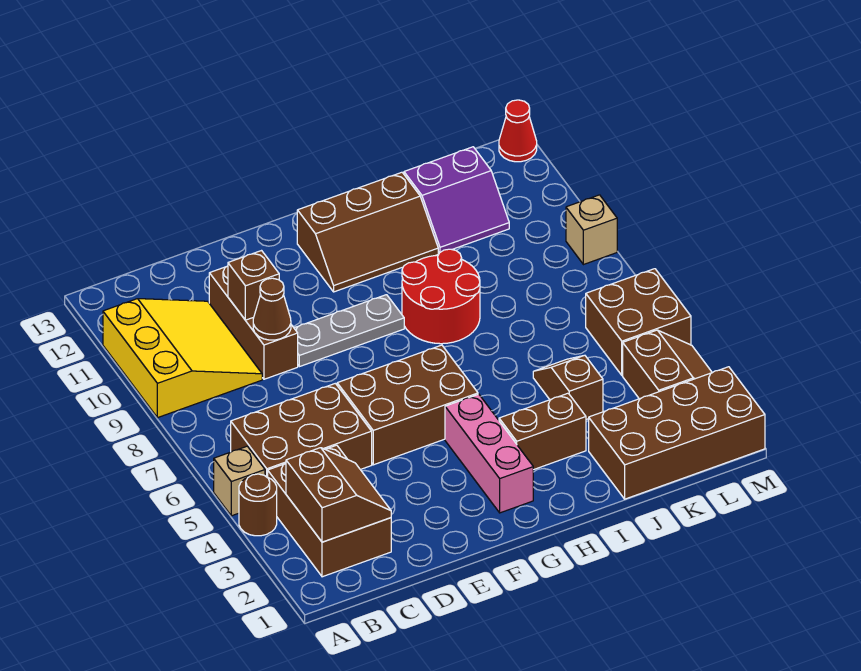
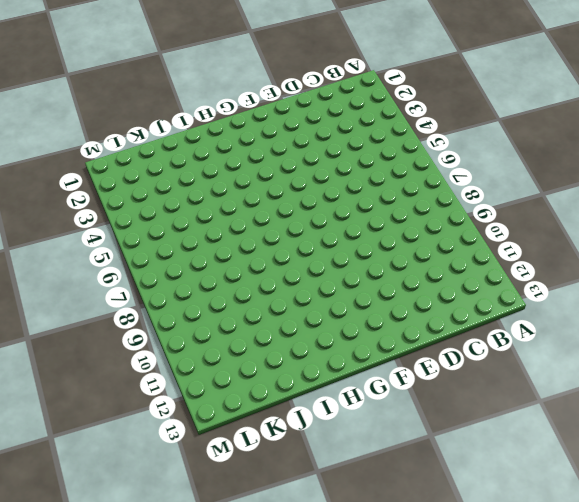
none -> brown 1x1 round brick [239,474,277,536]
none -> tan 1x1 brick [214,446,265,516]
none -> yellow 3x3 slope [103,299,262,418]

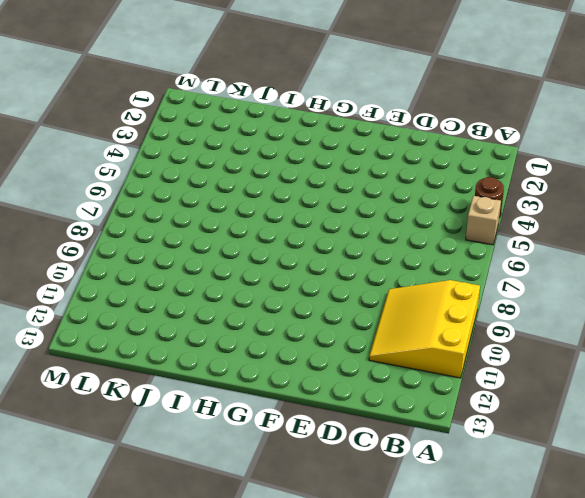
none -> brown 2x3 brick [268,445,391,577]
none -> brown 2x3 brick [231,383,372,477]
none -> brown 1x3 brick [209,266,298,379]

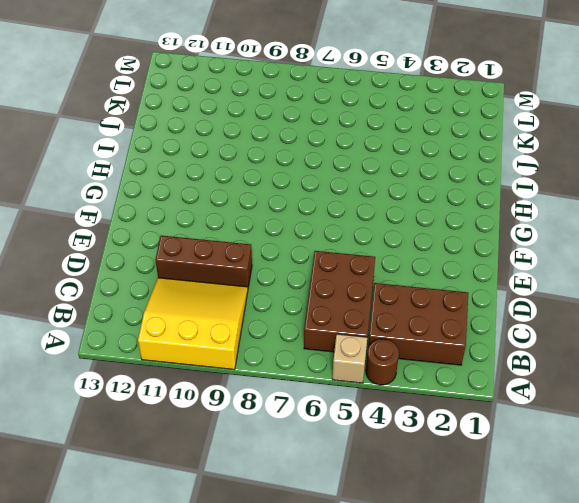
none -> brown 2x3 brick [337,345,478,465]
none -> grey 1x3 plate [294,295,404,367]
none -> pink 1x3 brick [445,394,533,513]

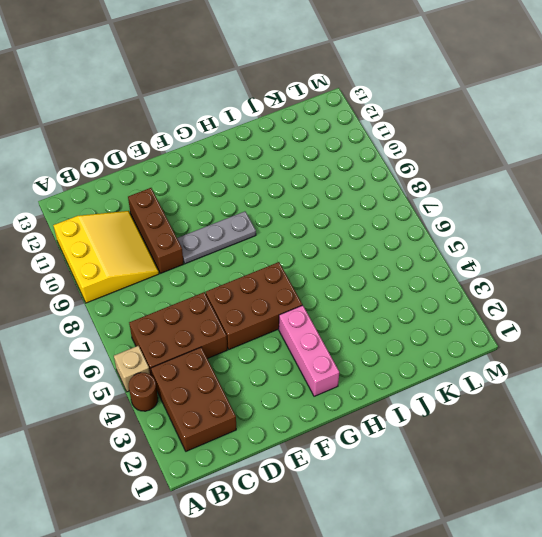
none -> brown 2x3 slope [297,172,438,292]
none -> brown 1x2 brick [499,393,586,470]
none -> red 2x2 round brick [402,249,480,344]

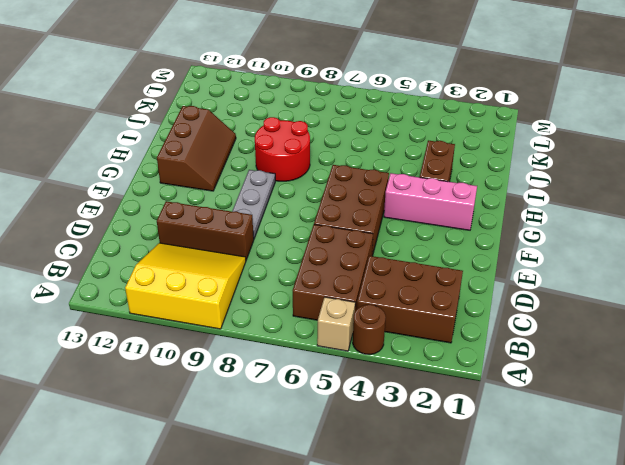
none -> brown 2x4 brick [589,367,765,499]
none -> brown 1x2 slope [533,355,603,419]
none -> purple 2x2 slope [404,147,509,253]

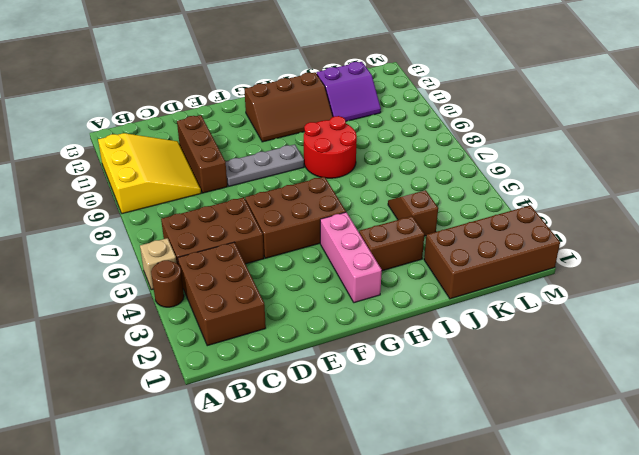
none -> brown 2x2 slope [623,330,712,399]
none -> brown 2x2 brick [586,269,691,375]
none -> tan 1x1 brick [566,195,617,265]

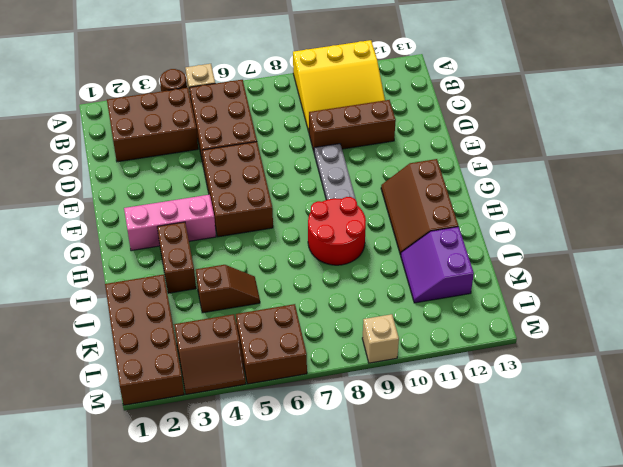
none -> red 1x1 cone [499,100,537,162]
none -> brown 2x2 slope [286,448,391,542]
none -> brown 1x1 cone [253,278,291,340]

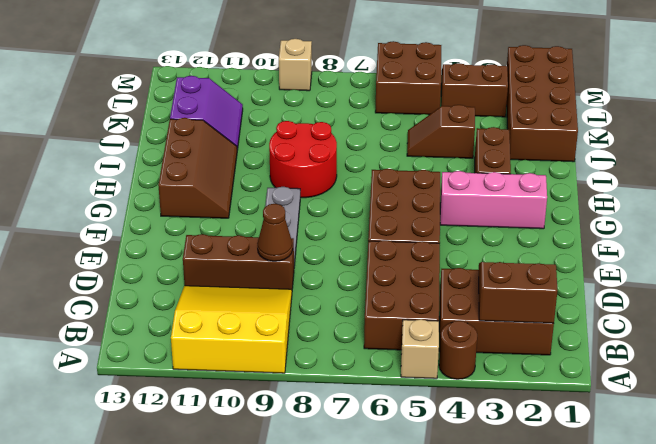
none -> red 1x1 cone [499,100,537,162]
none -> brown 1x1 brick [228,251,279,320]

